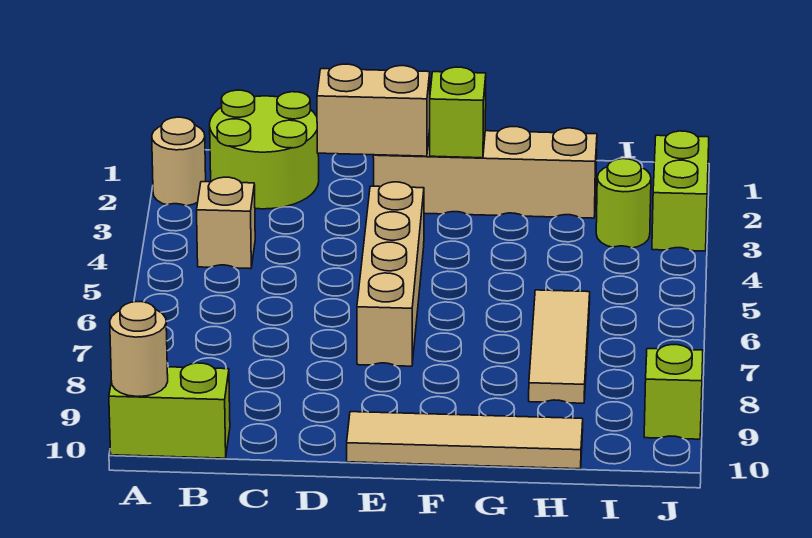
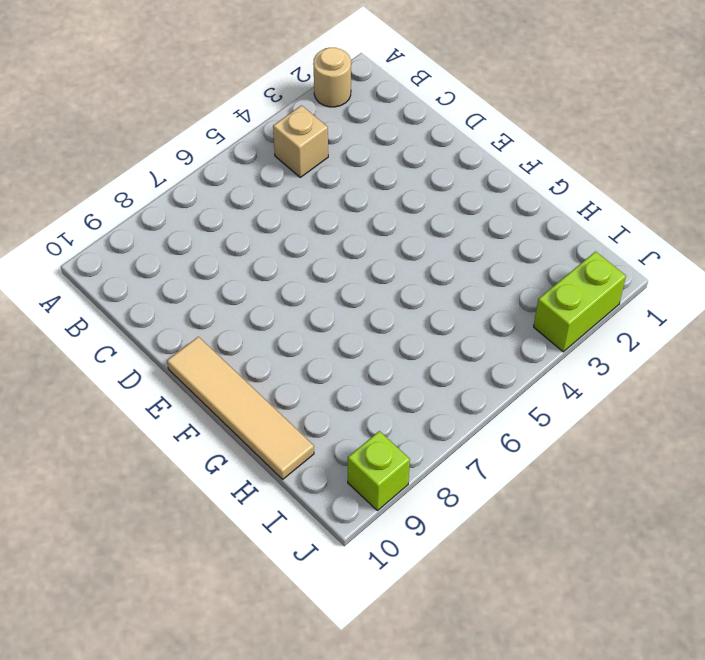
none -> lime 1x2 brick [109,363,230,458]
none -> lime 2x2 round brick [210,90,319,209]
none -> tan 1x4 brick [373,127,597,218]

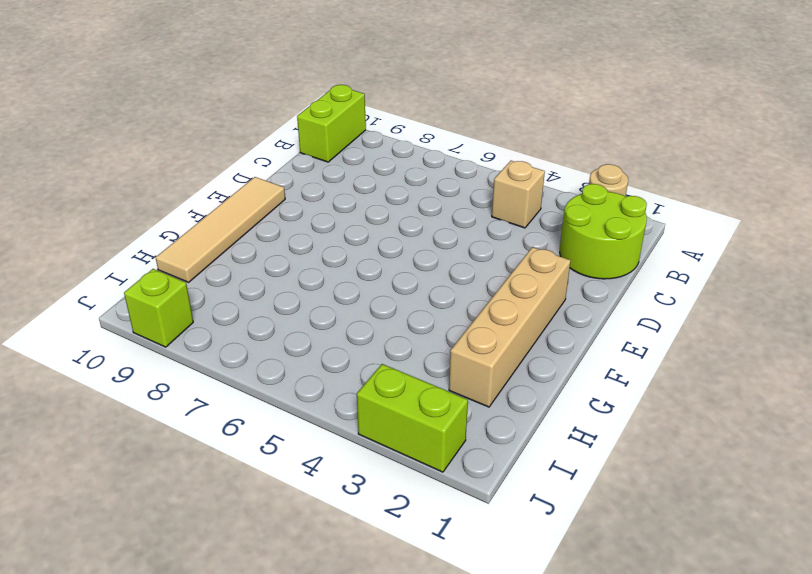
none -> tan 1x4 brick [357,182,424,366]
none -> tan 1x3 tile [529,290,590,403]
none -> lime 1x1 round brick [596,159,651,248]

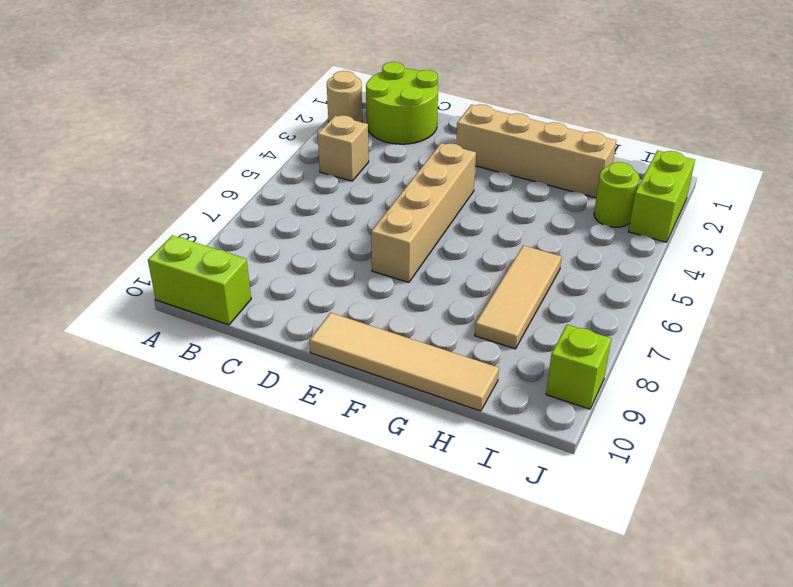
none -> tan 1x1 round brick [110,302,168,397]
none -> tan 1x2 brick [317,64,430,156]
none -> lime 1x1 brick [430,67,486,158]

